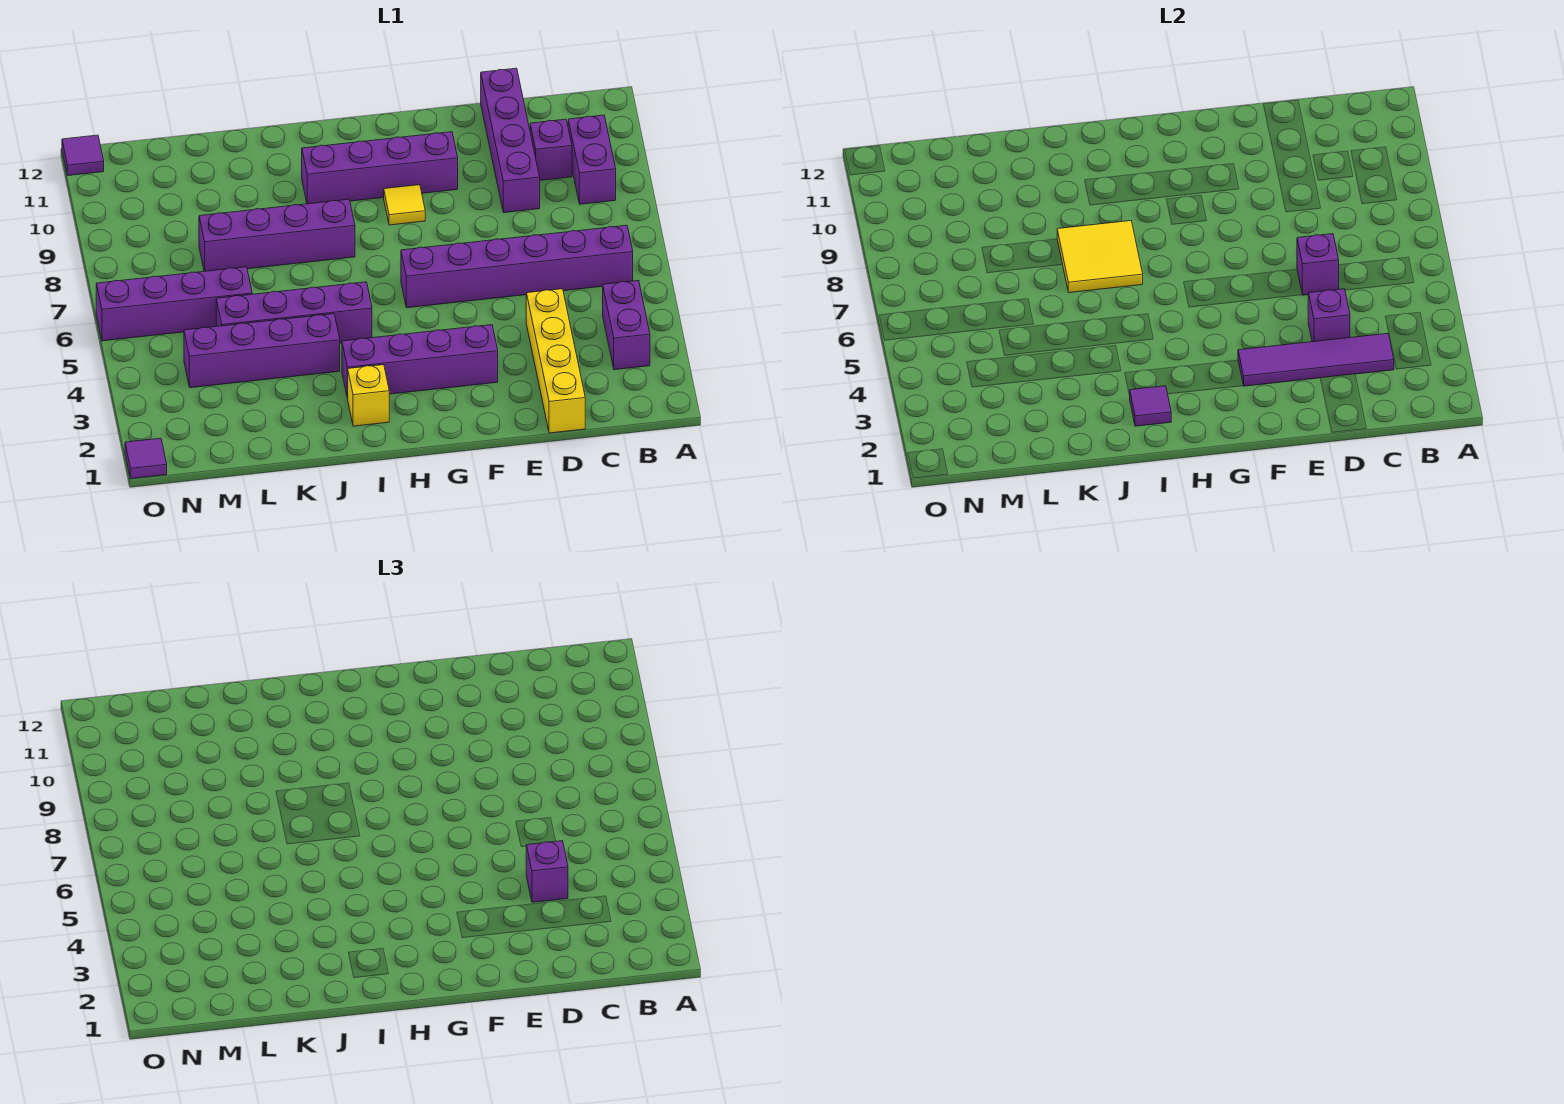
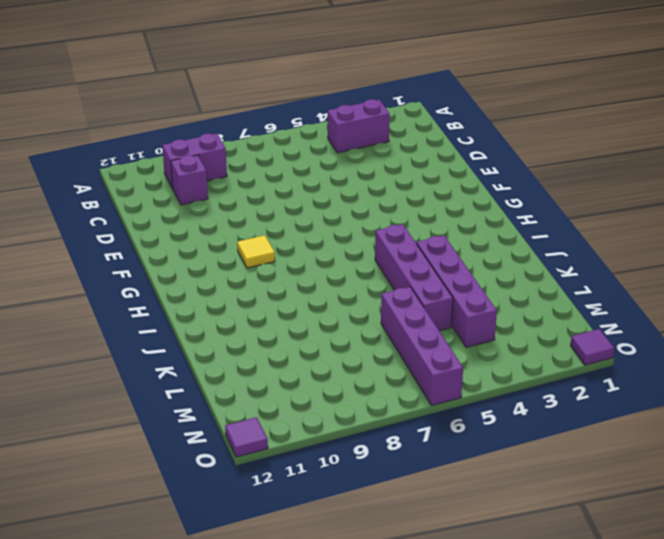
none -> purple 1x6 brick [401,225,633,308]
none -> yellow 1x4 brick [526,289,585,433]
none -> purple 1x4 brick [481,68,540,213]

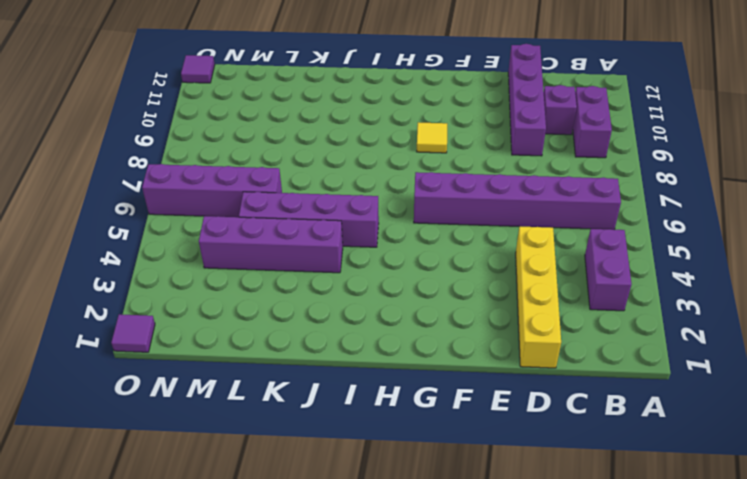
none -> purple 1x4 brick [342,325,498,398]
none -> purple 1x4 brick [302,132,458,204]
none -> yellow 1x1 brick [348,365,389,426]

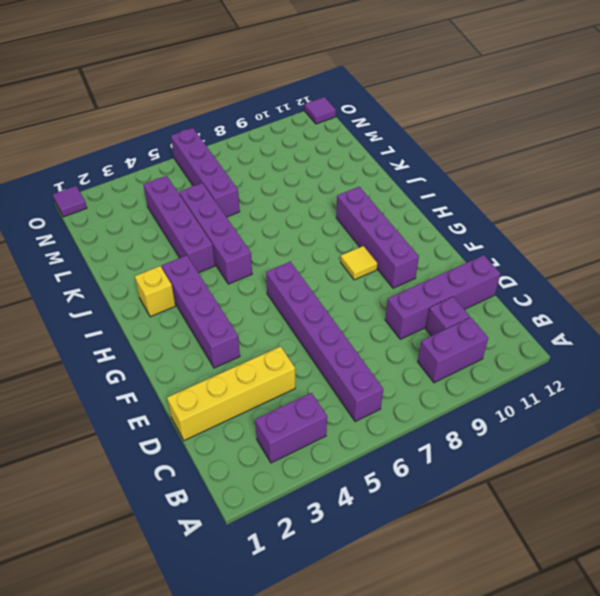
none -> purple 1x4 brick [199,199,355,271]
none -> purple 1x4 tile [1238,333,1394,386]
none -> purple 1x1 brick [1308,289,1350,342]

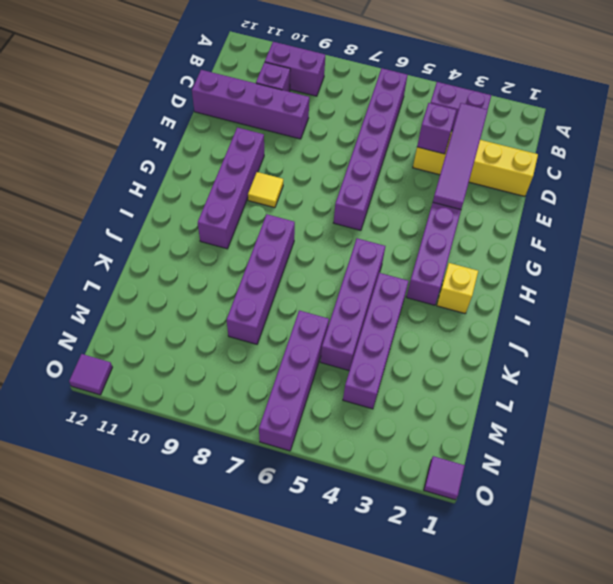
none -> purple 1x1 brick [1297,234,1339,295]
none -> purple 1x1 tile [1130,386,1171,426]
none -> yellow 2x2 tile [1057,221,1143,293]

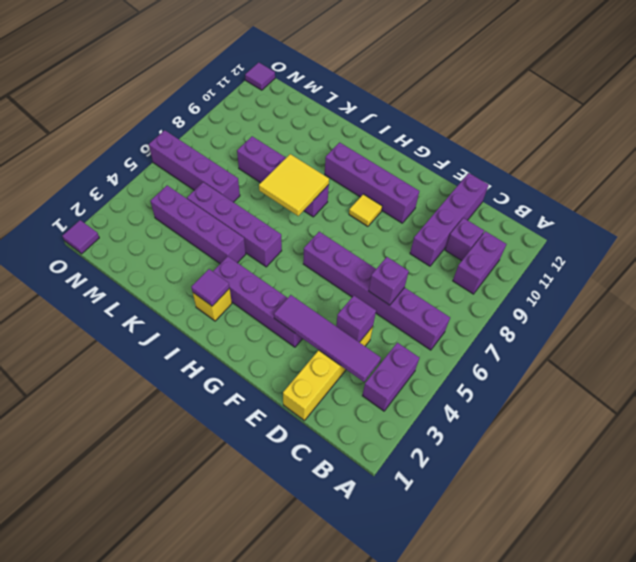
none -> purple 1x1 brick [526,841,568,902]

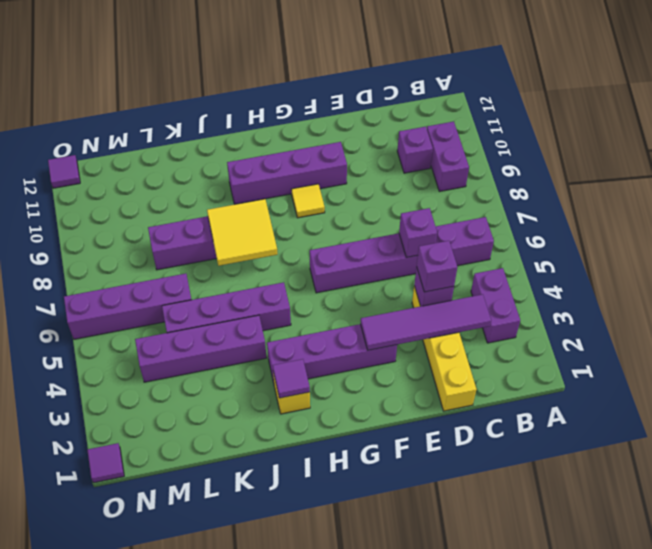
none -> purple 1x4 brick [481,68,540,213]

